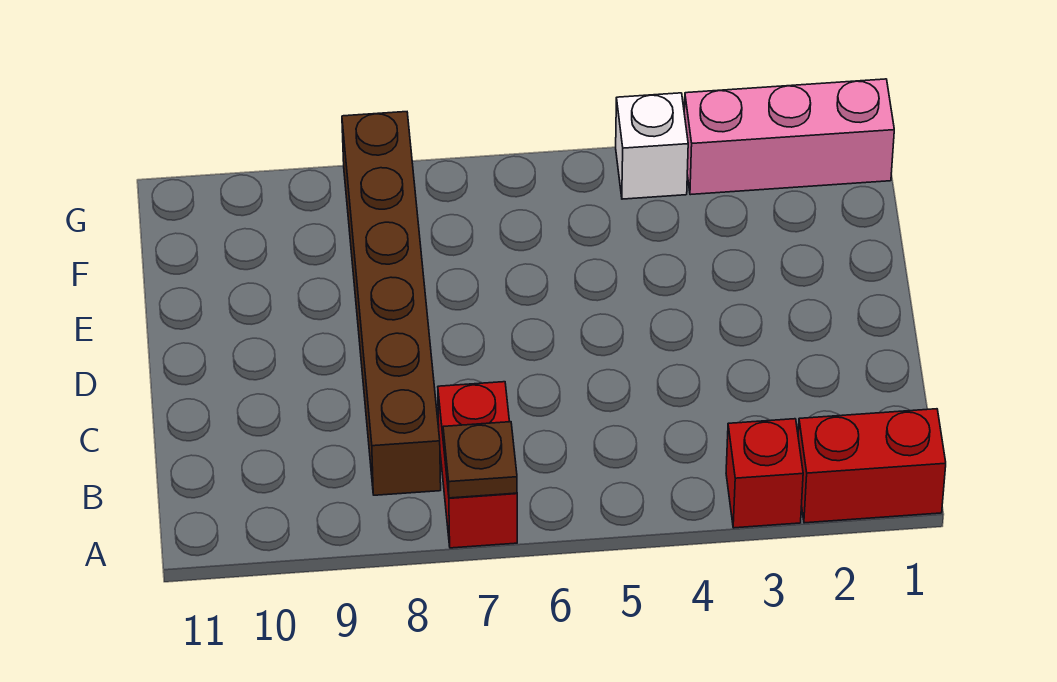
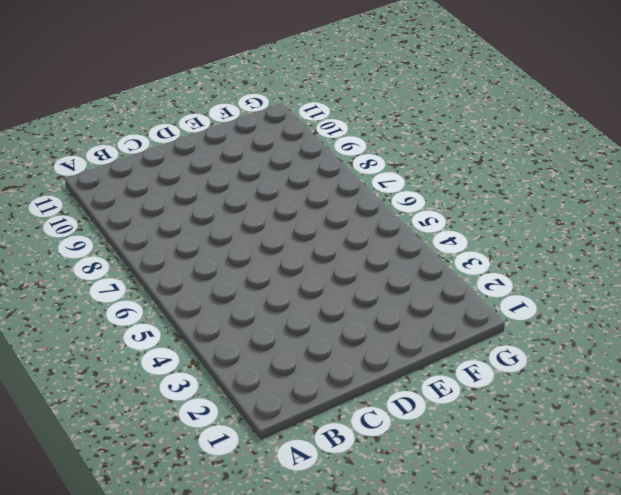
none -> red 1x2 brick [798,409,946,523]
none -> red 1x1 brick [726,419,803,528]

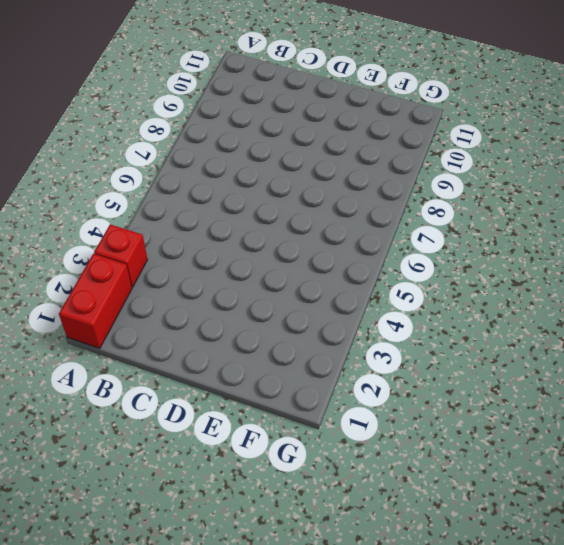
none -> red 1x2 brick [438,382,517,548]
none -> brown 1x6 brick [342,112,441,495]

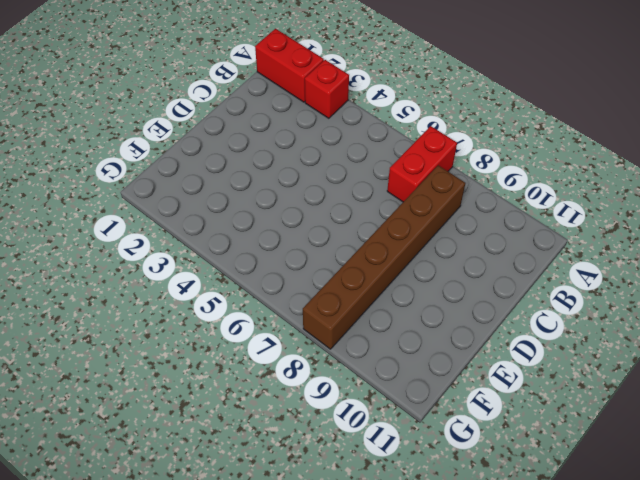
none -> pink 1x3 brick [684,79,894,195]
none -> white 1x1 brick [616,93,688,199]

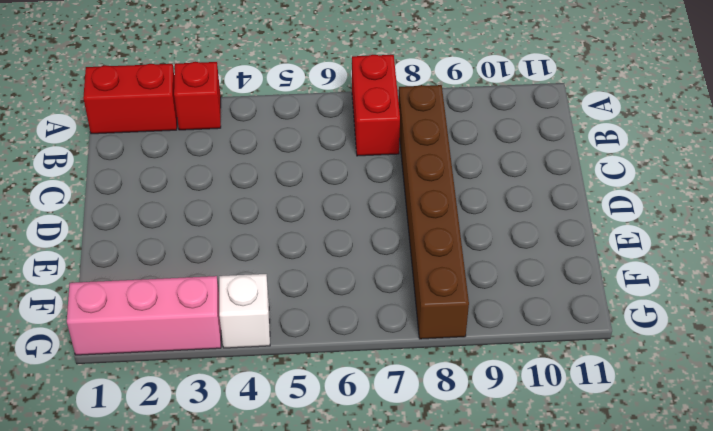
none -> brown 1x1 plate [443,422,517,498]

